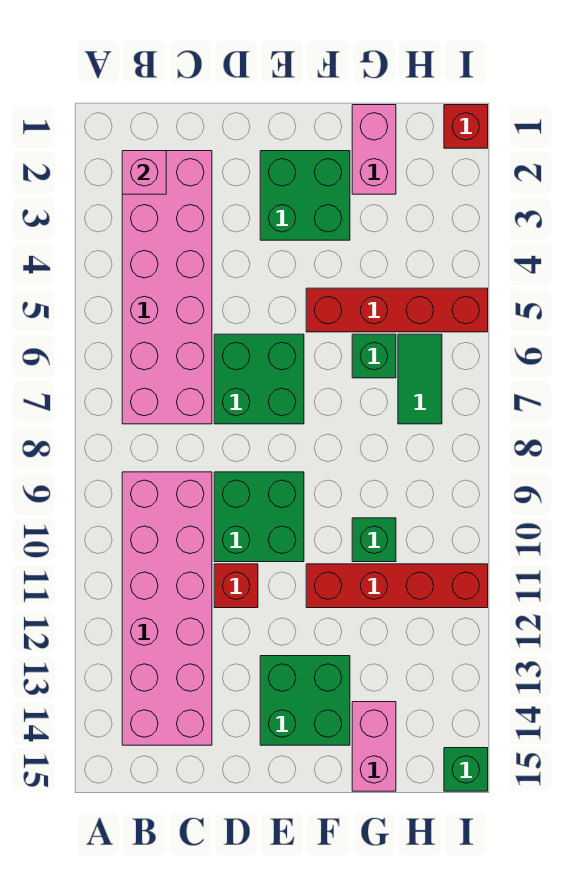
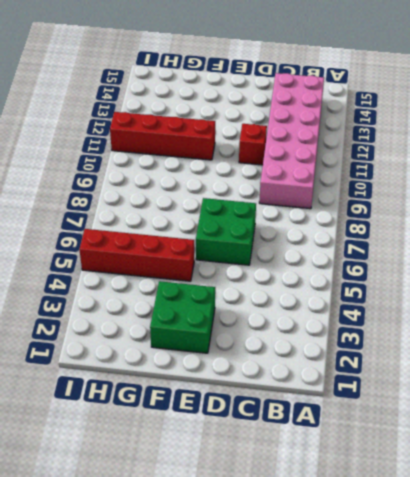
none -> pink 2x6 brick [122,151,212,424]
none -> green 2x2 brick [214,472,304,562]
none -> green 2x2 brick [260,656,350,745]

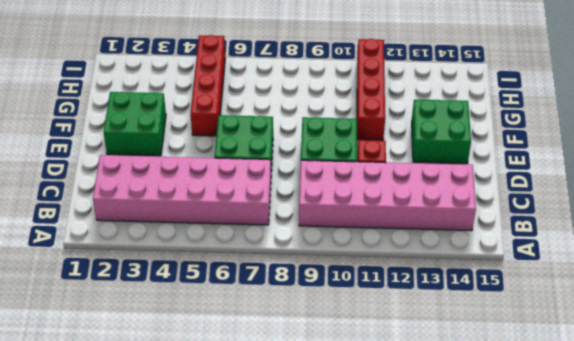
none -> pink 1x2 brick [352,105,396,194]
none -> green 1x1 brick [352,334,396,378]
none -> green 1x1 brick [352,518,396,562]

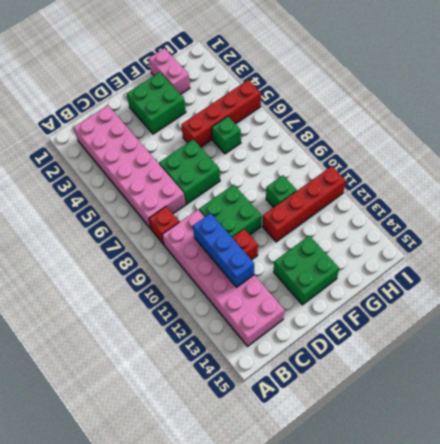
red 1x1 brick [149,207,179,245] -> red 1x1 brick moved to [444,105,488,148]
blue 1x3 brick [193,213,254,287] -> none
none -> pink 1x2 brick [352,702,396,791]
none -> green 1x2 tile [398,334,442,424]
none -> green 1x1 brick [444,748,488,791]

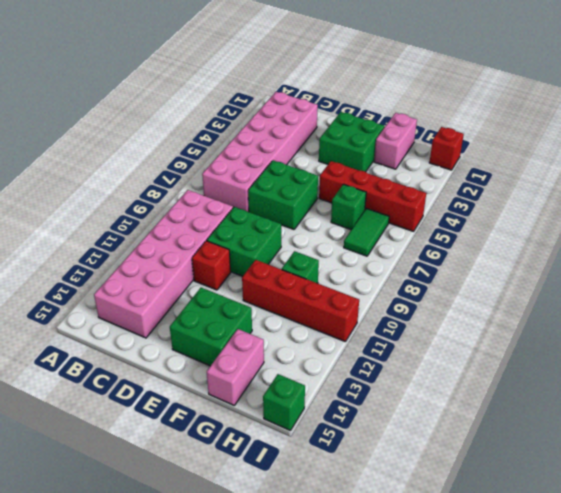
none -> pink 1x1 brick [122,151,166,194]

